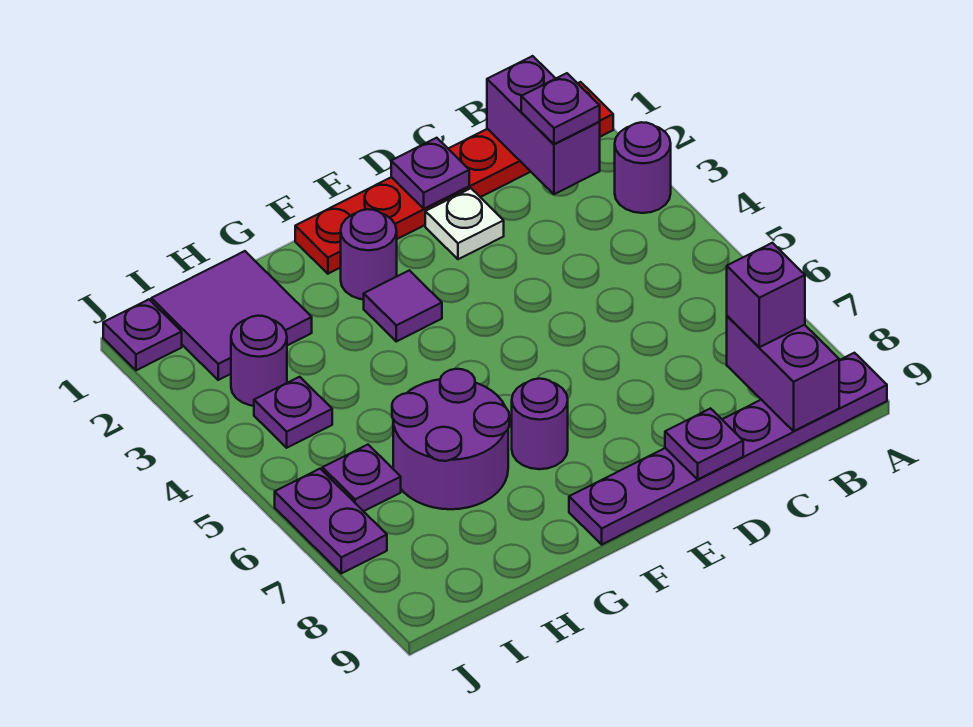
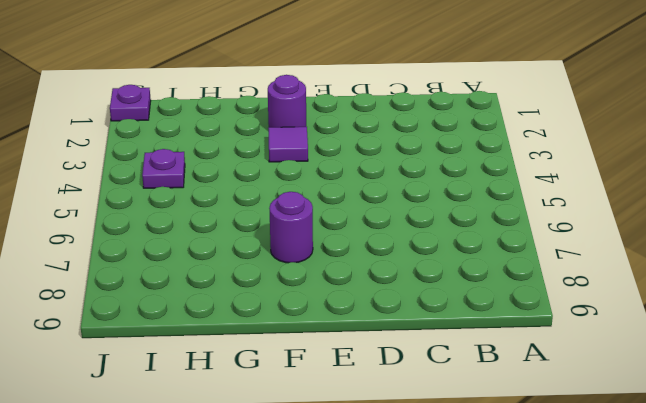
none -> red 1x6 plate [295,82,613,274]
none -> purple 1x1 round brick [615,122,671,213]
none -> purple 1x6 plate [569,353,887,544]

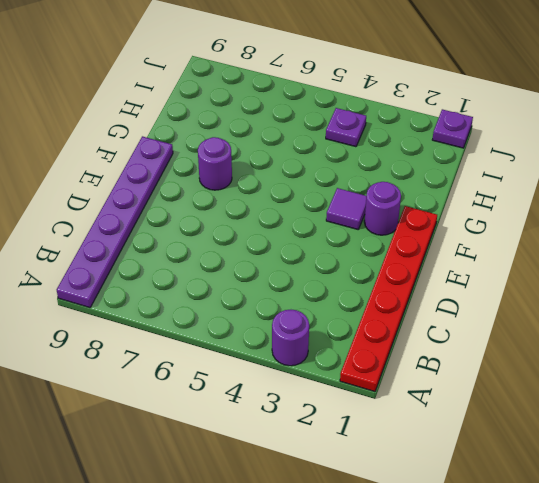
none -> white 1x1 plate [425,188,504,259]
none -> purple 2x2 round brick [392,369,509,509]
none -> purple 2x2 tile [151,251,312,380]

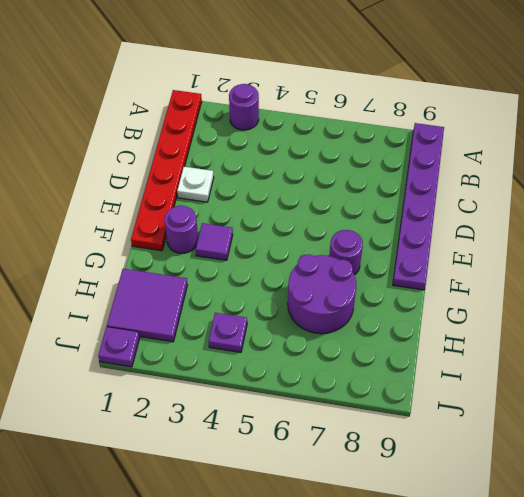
none -> purple 1x1 round brick [231,316,287,406]
none -> purple 1x1 plate [323,445,401,511]
none -> purple 1x2 plate [275,469,387,573]

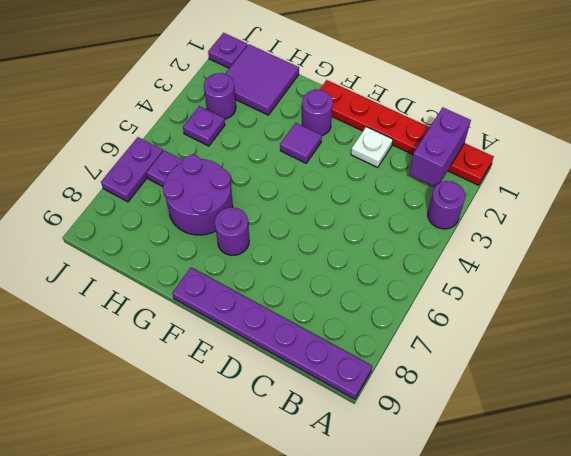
none -> purple 1x2 brick [727,316,839,431]
none -> purple 1x1 plate [391,138,469,209]
none -> purple 1x1 plate [665,409,743,479]

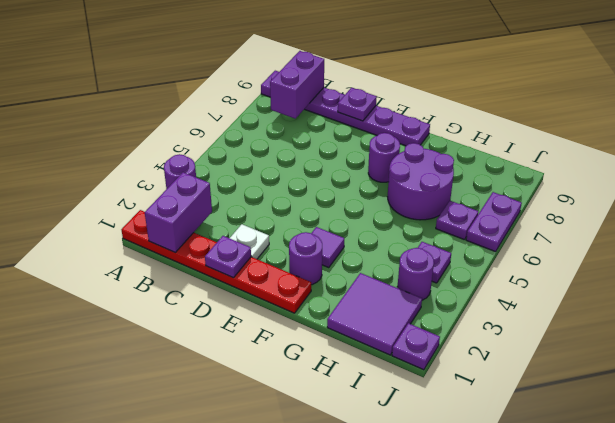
none -> purple 1x1 plate [521,73,600,144]
none -> purple 1x1 brick [727,243,805,347]

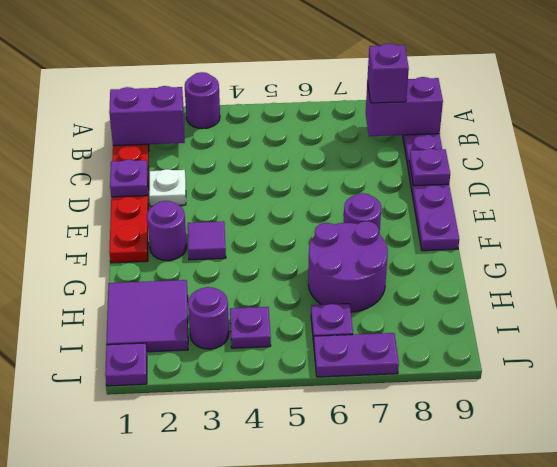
none -> purple 1x1 plate [521,73,600,144]

